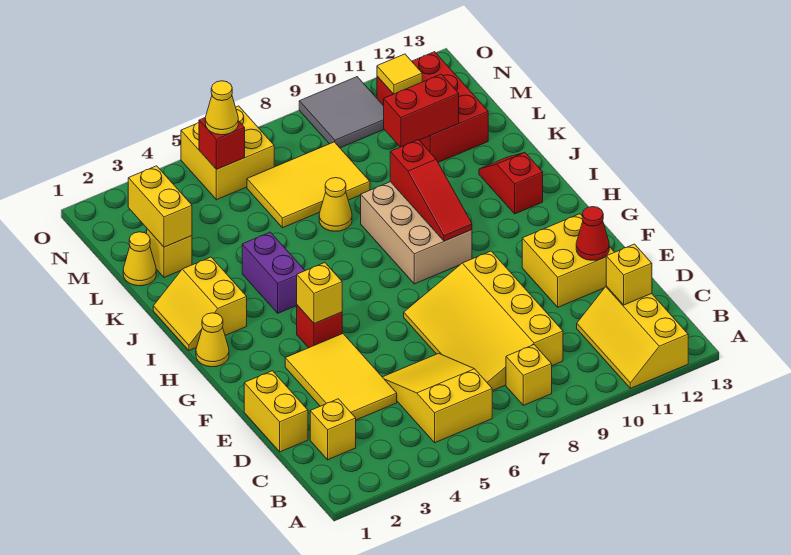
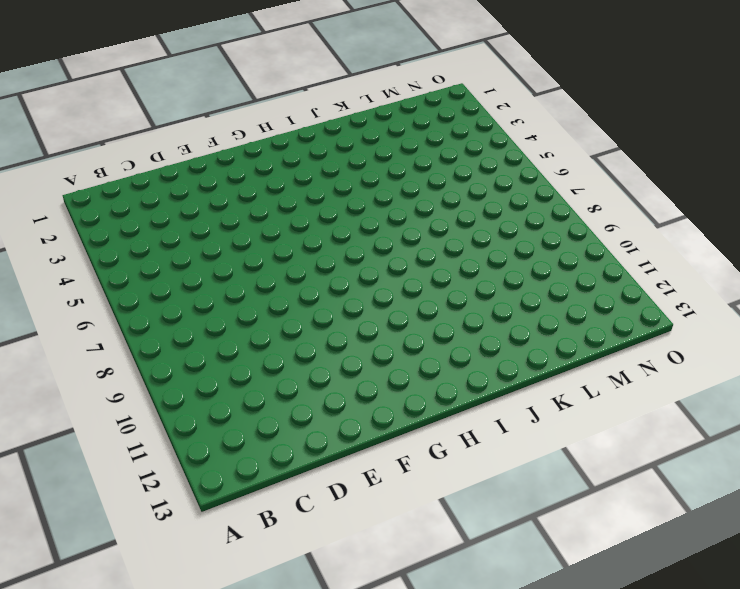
none -> yellow 2x3 slope [577,286,688,388]
none -> yellow 2x3 slope [383,353,492,443]
none -> yellow 1x1 brick [506,345,552,405]
none -> yellow 1x1 brick [310,399,356,460]

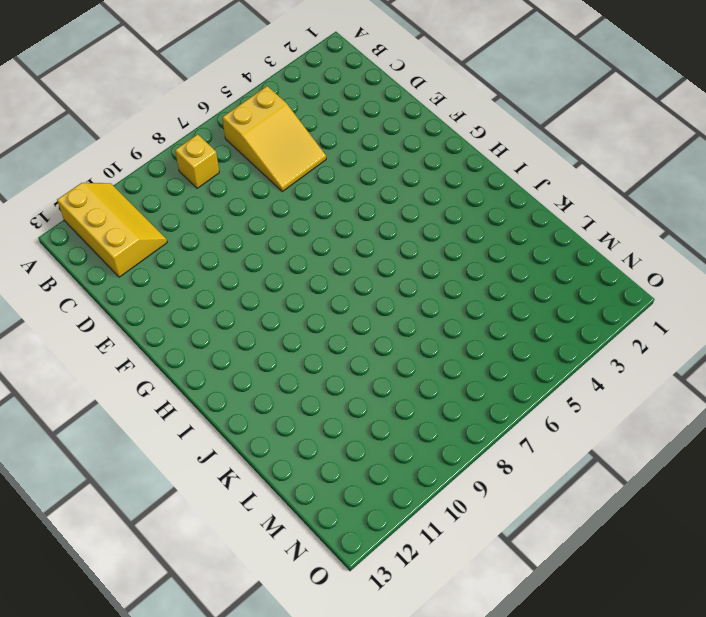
none -> yellow 1x1 brick [310,399,356,460]
none -> yellow 3x4 slope [404,251,563,391]
none -> yellow 1x2 brick [244,371,308,452]
none -> yellow 2x3 tile [285,334,397,420]

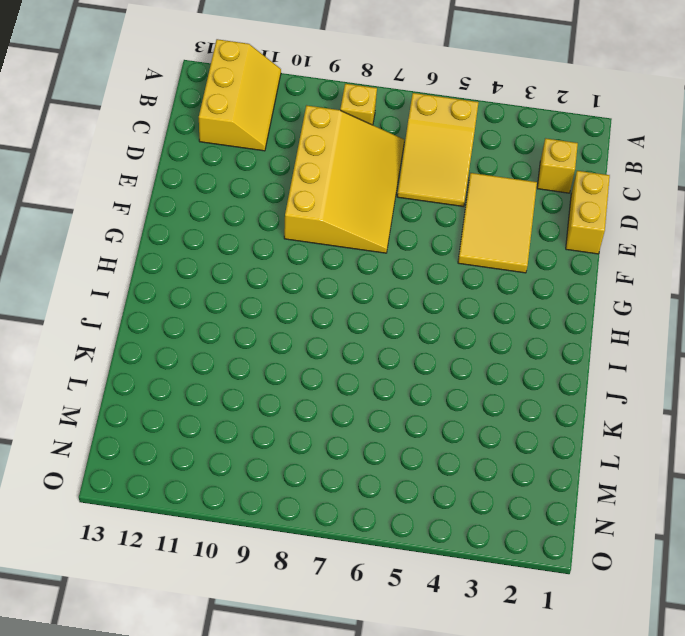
none -> yellow 2x2 brick [522,214,614,307]
none -> red 1x1 brick [297,305,342,348]
none -> yellow 1x1 cone [196,313,229,367]
none -> tan 2x3 brick [361,182,472,284]

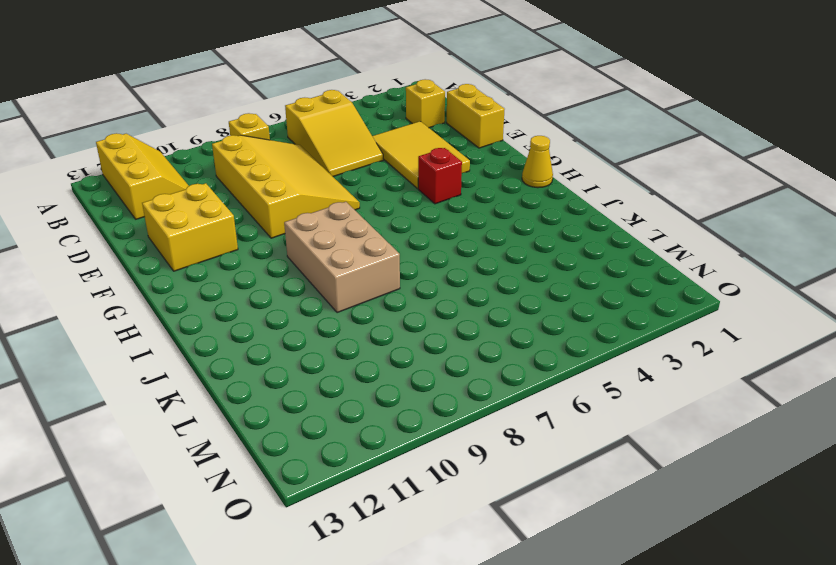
none -> yellow 2x2 slope [153,257,247,351]
none -> purple 1x2 brick [242,232,305,313]
none -> red 1x2 slope [479,153,543,214]
none -> yellow 1x1 cone [319,178,352,231]

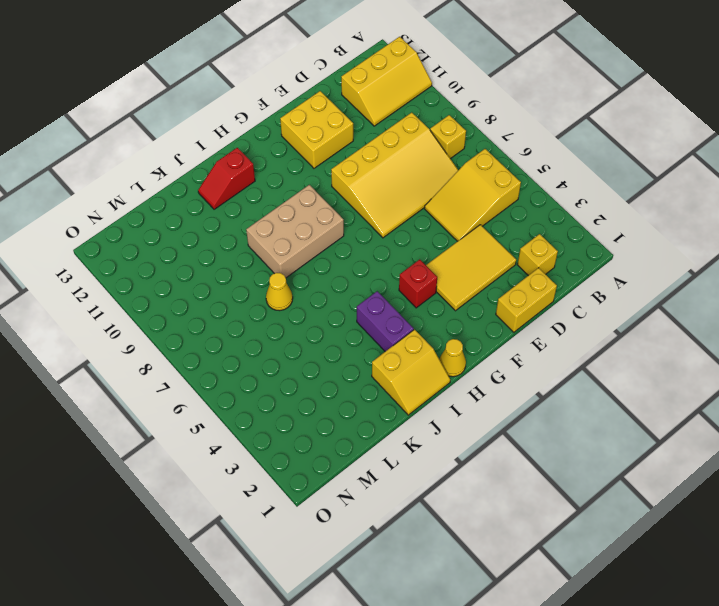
purple 1x2 brick [357,291,414,351] -> purple 1x2 brick turned to [242,232,305,313]
none -> yellow 1x1 cone [123,232,156,286]
none -> yellow 1x1 brick [147,229,192,277]
none -> yellow 2x3 tile [247,142,370,228]
none -> red 2x3 brick [377,52,488,162]

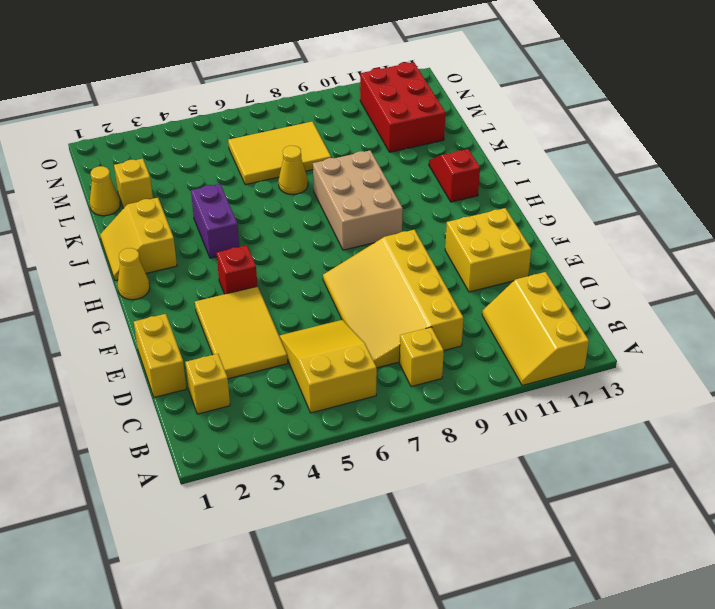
none -> yellow 2x2 brick [181,106,274,200]
none -> grey 2x2 tile [299,77,384,148]
none -> yellow 1x1 brick [606,244,652,305]
none -> red 1x1 cone [576,207,609,260]

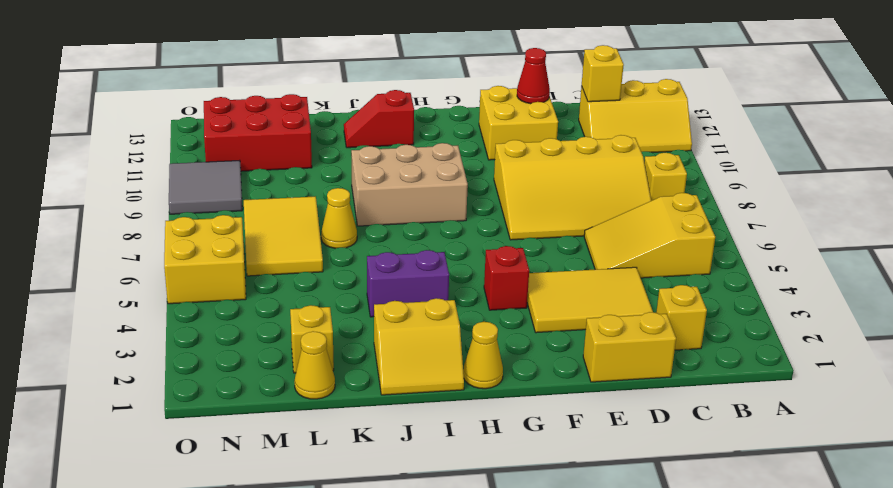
none -> yellow 1x1 brick [297,263,342,324]
none -> red 1x3 slope [390,140,472,241]
none -> yellow 1x2 brick [128,166,192,247]
none -> red 1x2 brick [384,74,459,147]

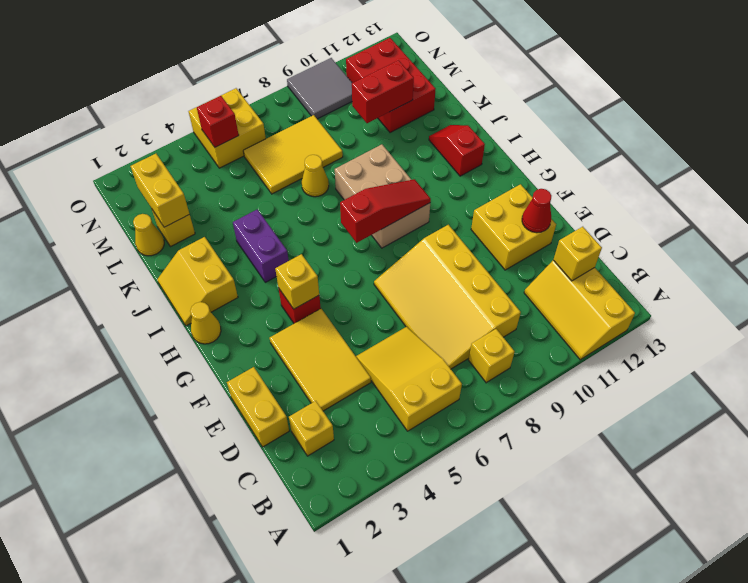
red 1x3 slope [340,179,431,243] -> red 1x3 slope turned to [390,140,472,241]
none -> yellow 1x1 tile [377,54,422,94]
none -> yellow 1x1 cone [205,81,238,135]

